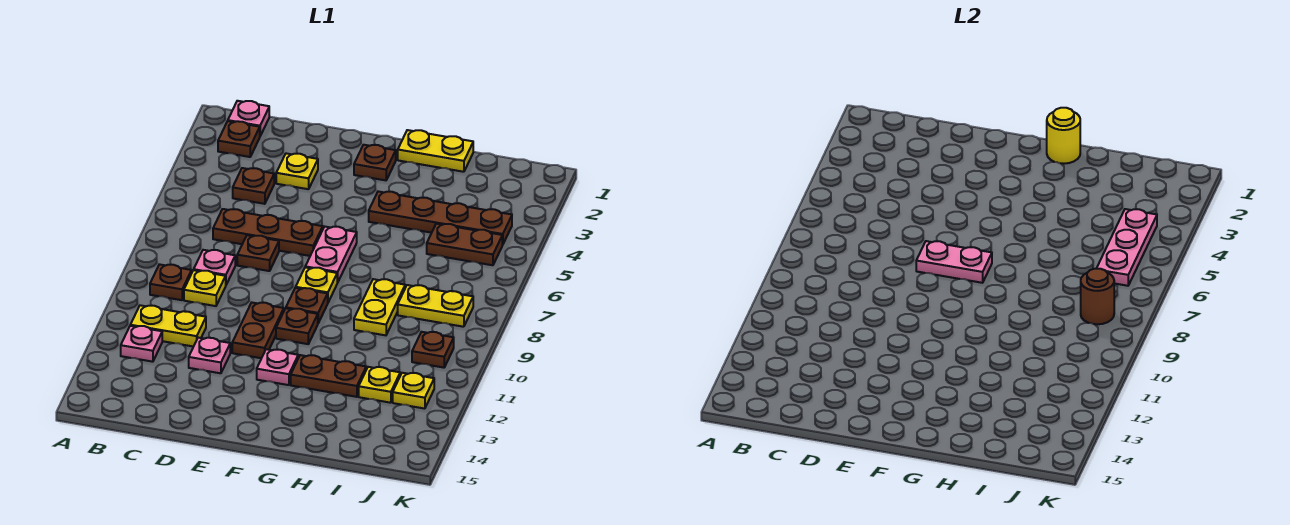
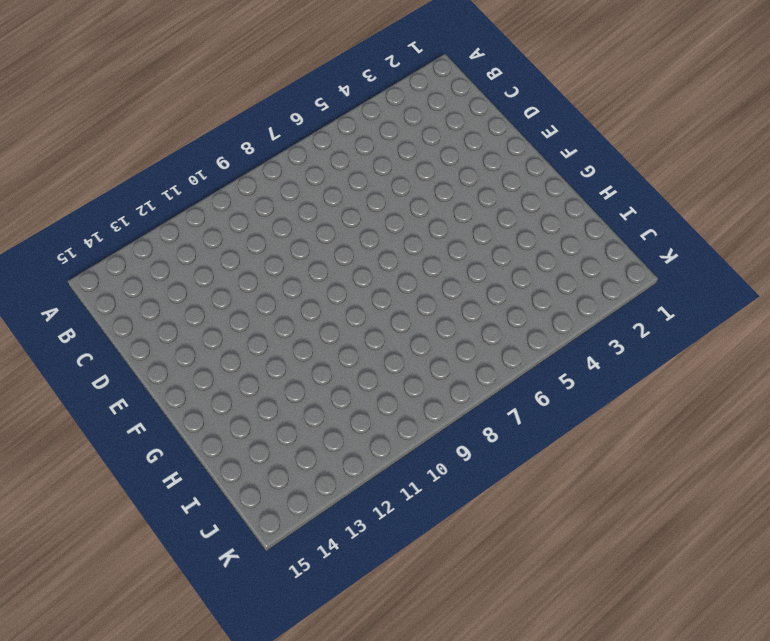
none -> pink 1x1 plate [228,101,269,136]
none -> brown 1x1 plate [218,121,260,157]
none -> brown 1x1 plate [150,264,192,300]
none -> yellow 1x2 plate [130,305,206,347]

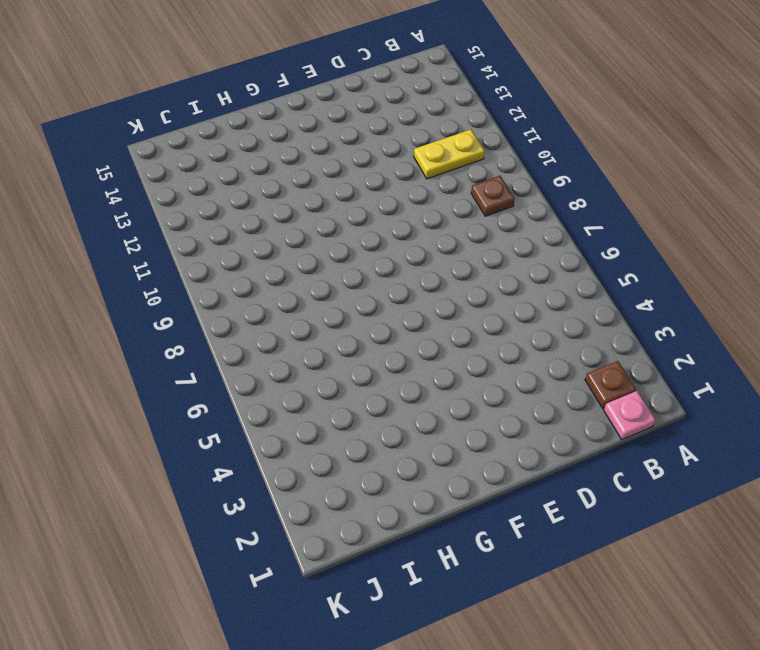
none -> pink 1x1 plate [121,326,162,362]
none -> brown 1x1 plate [233,168,274,204]
none -> brown 1x3 plate [213,209,323,256]
none -> pink 1x1 plate [194,250,235,285]

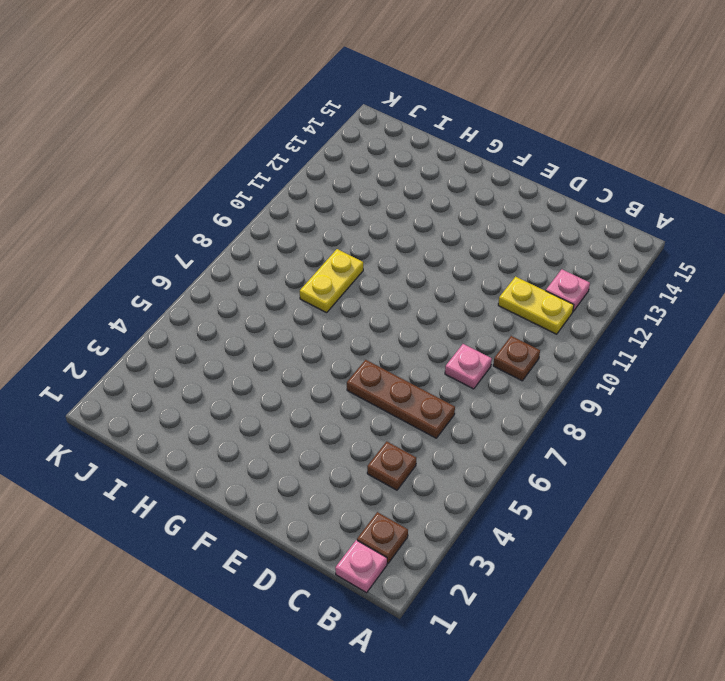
none -> yellow 1x1 plate [184,270,226,306]
none -> yellow 1x1 plate [276,153,318,189]
none -> brown 1x1 plate [237,235,279,271]
none -> pink 1x1 plate [189,338,230,373]

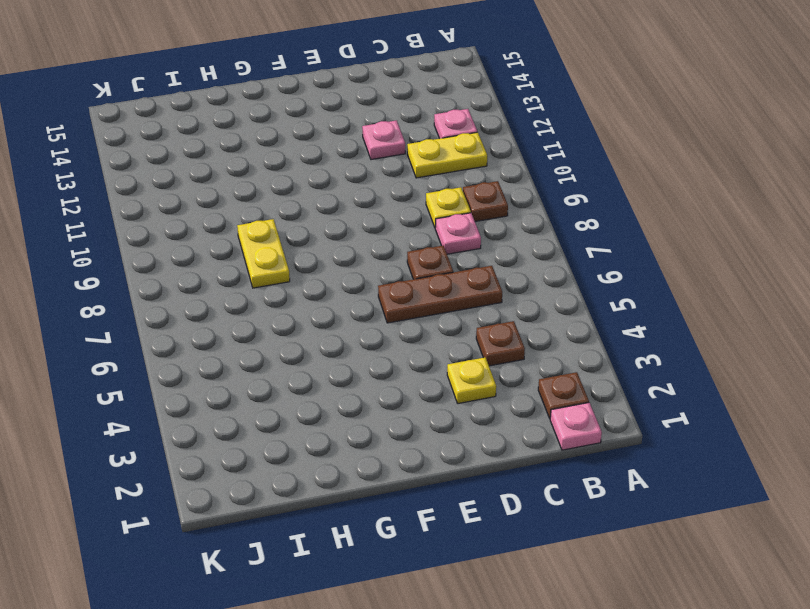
none -> brown 1x2 plate [232,303,284,358]
none -> brown 1x1 plate [354,145,396,180]
none -> pink 1x2 plate [305,227,357,283]
none -> yellow 1x1 plate [296,267,337,302]

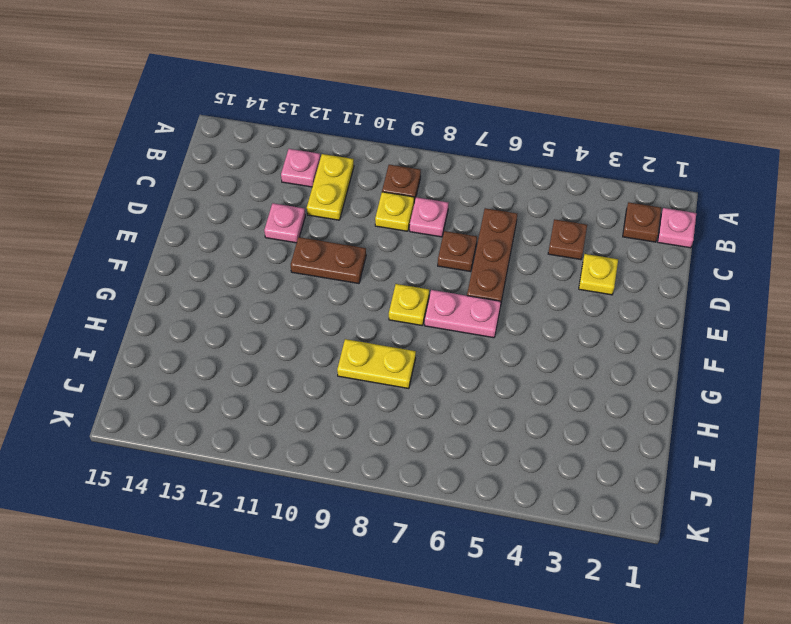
none -> brown 1x1 plate [354,145,396,180]
none -> brown 1x1 plate [286,288,328,323]
none -> brown 1x1 plate [276,308,318,344]
none -> pink 1x1 plate [257,349,298,385]

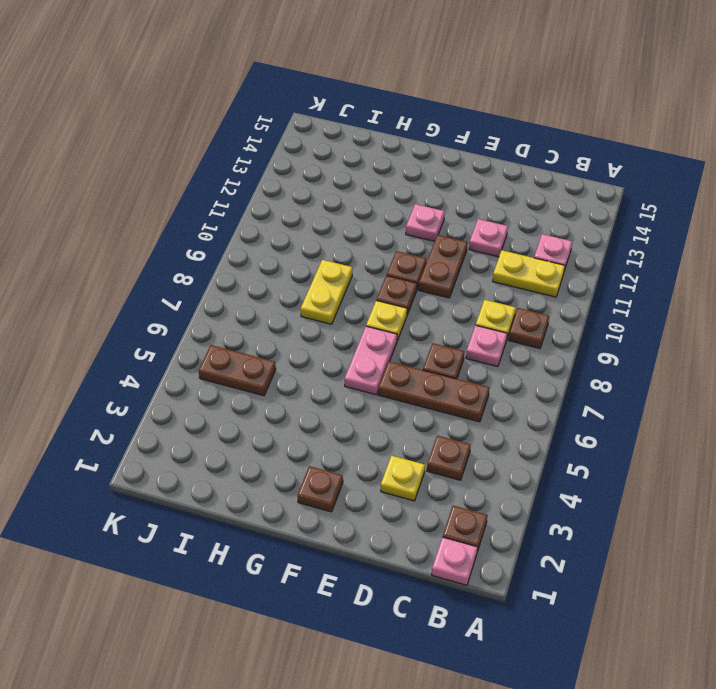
none -> yellow 1x2 plate [398,130,473,172]
none -> brown 1x4 plate [369,191,512,245]
none -> brown 1x2 plate [291,355,366,397]
none -> yellow 1x2 plate [398,285,473,327]

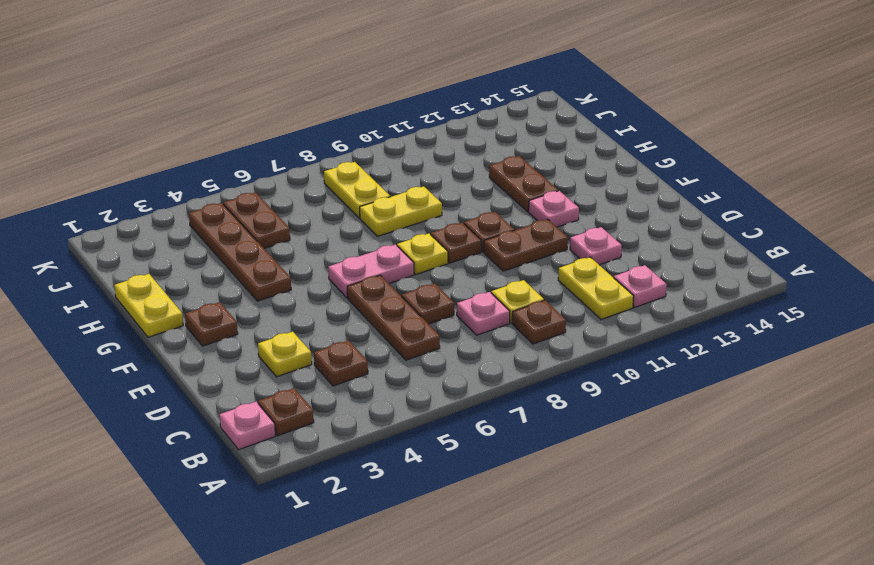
none -> yellow 1x1 plate [359,367,400,403]
none -> brown 1x1 plate [412,332,454,368]
none -> yellow 1x1 plate [393,373,434,409]
none -> pink 1x2 plate [916,241,992,283]

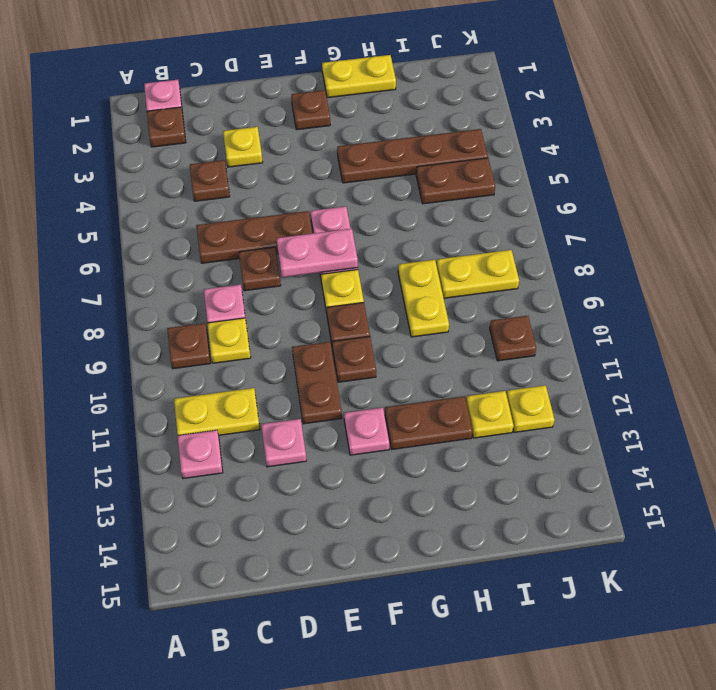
none -> yellow 1x1 round brick [1047,108,1080,164]
none -> pink 1x3 plate [1096,209,1157,286]
none -> brown 1x1 round brick [1081,269,1114,324]

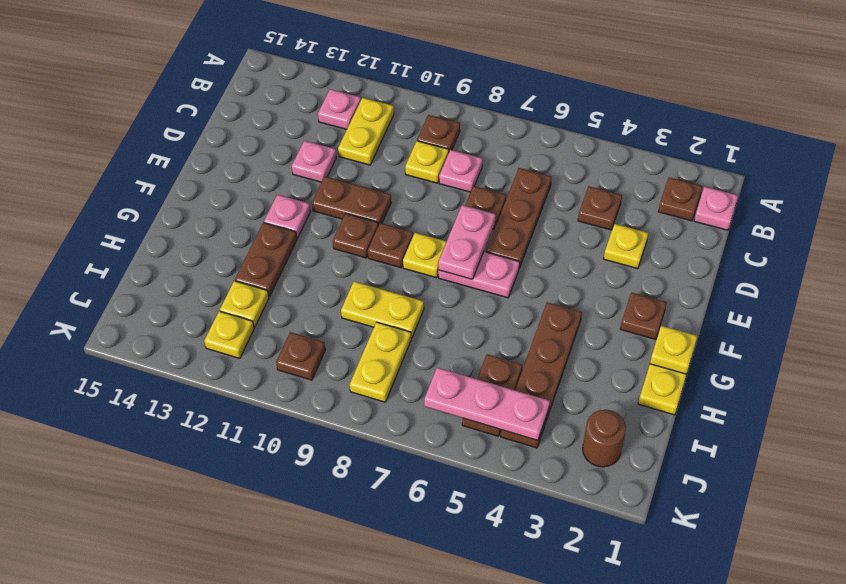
yellow 1x1 plate [650,326,697,374] -> yellow 1x1 round brick [1047,108,1080,164]
brown 1x1 round brick [583,410,626,467] -> brown 1x1 round brick moved to [1081,269,1114,324]

